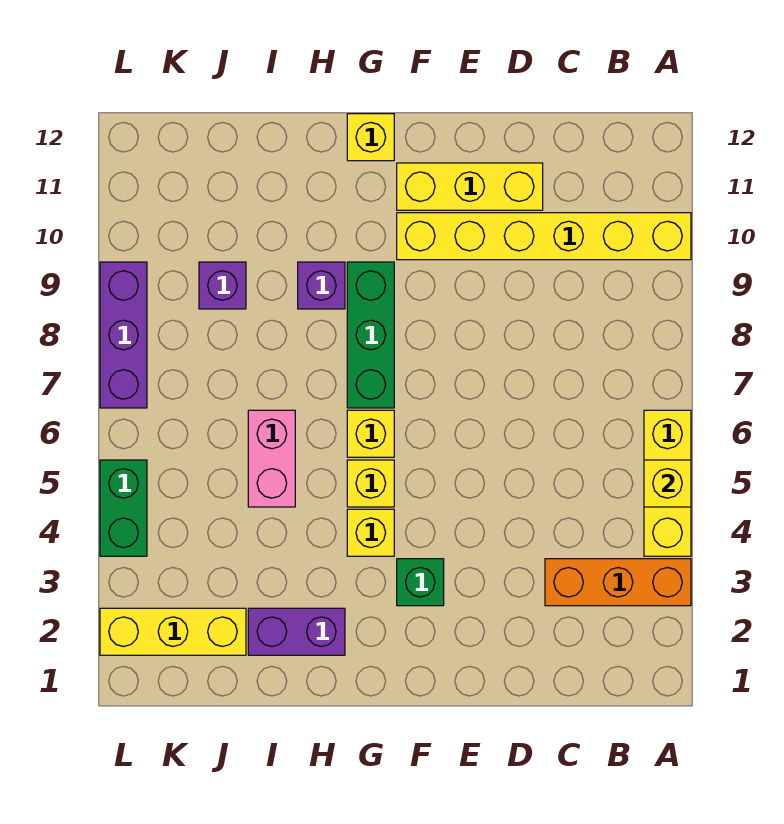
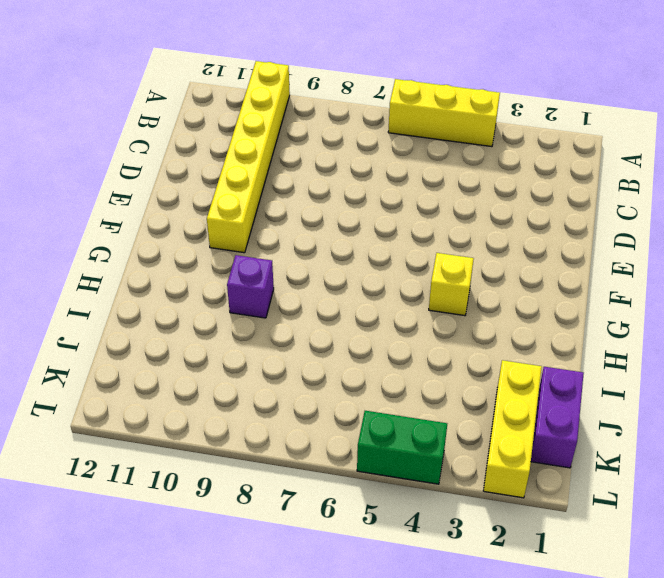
purple 1x2 brick [531,367,584,468] -> purple 1x2 brick moved to [248,608,345,655]
none -> orange 1x3 brick [545,559,691,606]
none -> yellow 1x3 brick [397,163,543,210]
none -> green 1x1 brick [397,559,444,606]

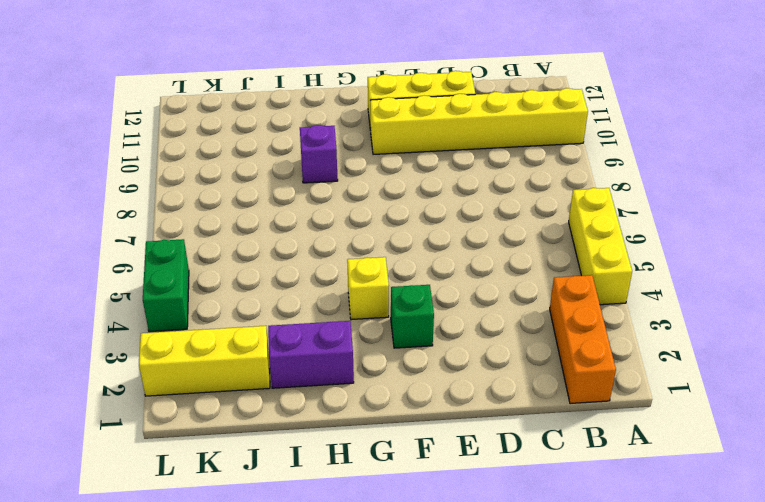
orange 1x3 brick [550,275,616,404] -> orange 1x3 brick turned to [545,559,691,606]
none -> yellow 1x1 brick [347,460,394,507]
none -> yellow 1x1 brick [347,410,394,457]
none -> green 1x3 brick [347,262,394,408]

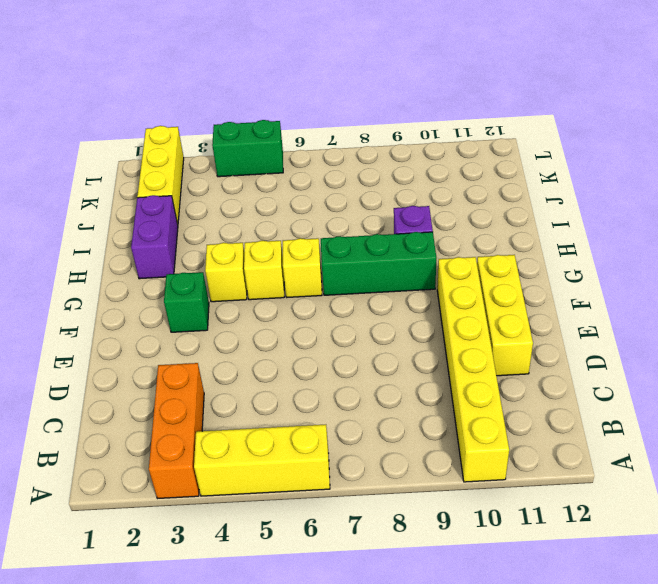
none -> yellow 1x1 brick [347,114,394,161]
none -> pink 1x2 brick [248,410,295,507]
none -> purple 1x1 brick [199,262,246,309]

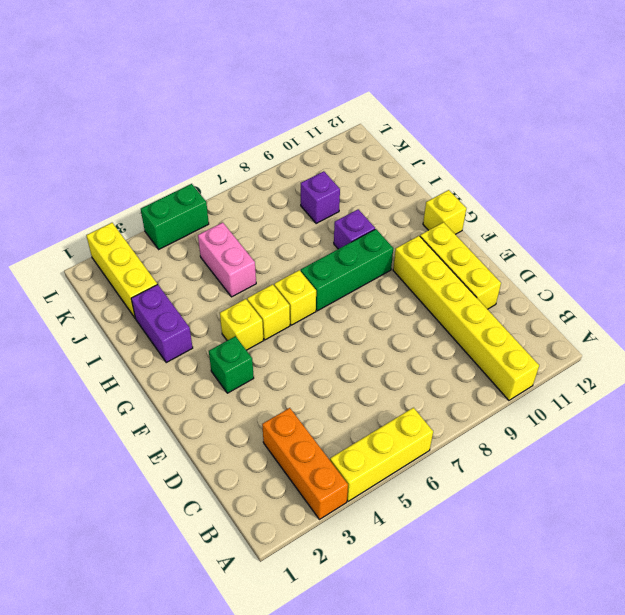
pink 1x2 brick [198,223,256,297] -> pink 1x2 brick turned to [248,410,295,507]
none -> purple 1x3 brick [100,262,147,408]
none -> yellow 1x1 brick [644,460,691,507]

